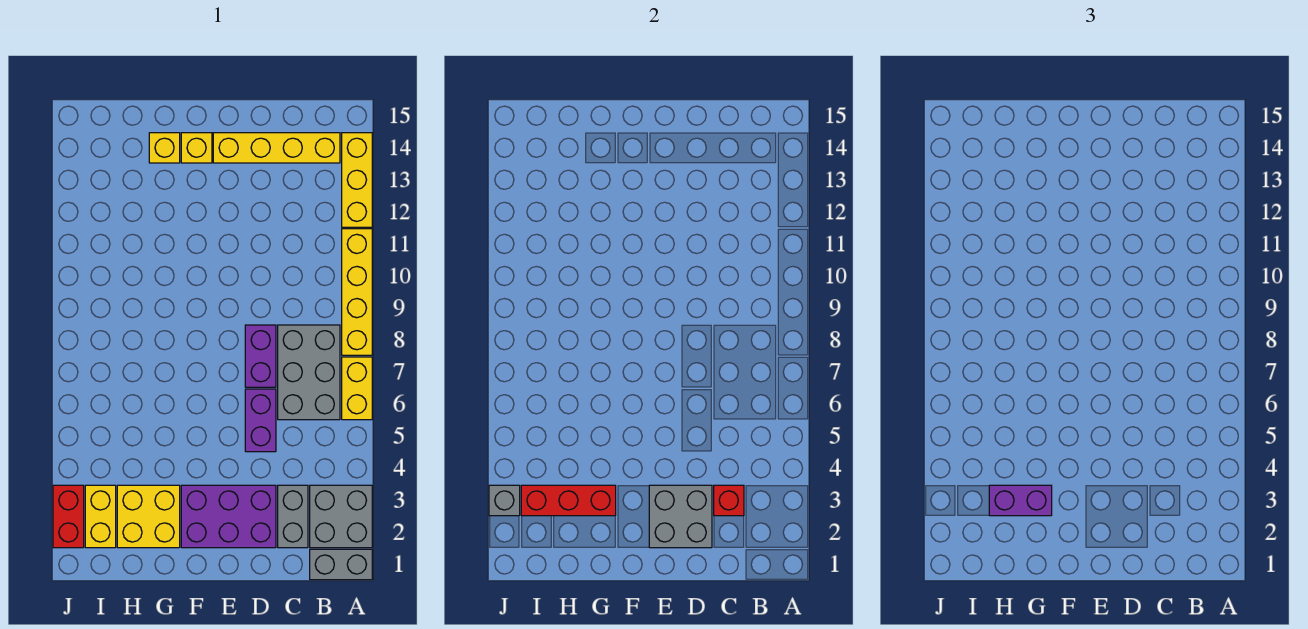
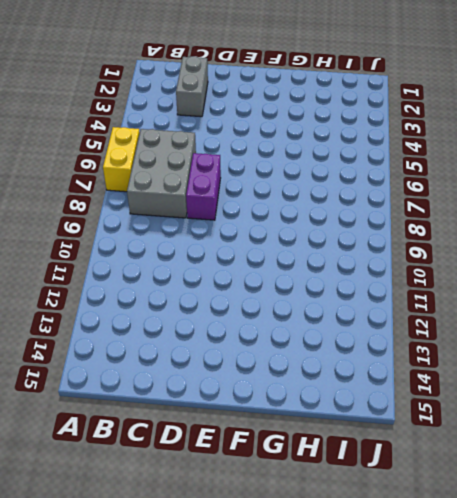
none -> grey 1x2 brick [310,549,372,580]
none -> grey 2x2 brick [310,485,372,548]
none -> yellow 1x4 brick [342,229,372,355]

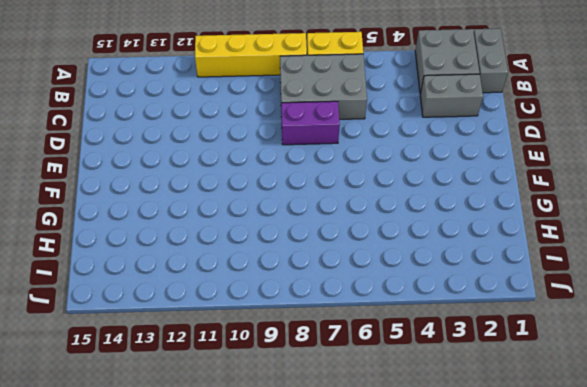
none -> yellow 1x3 brick [342,133,372,227]
none -> yellow 1x4 brick [213,133,340,163]
none -> purple 2x3 brick [181,485,276,548]

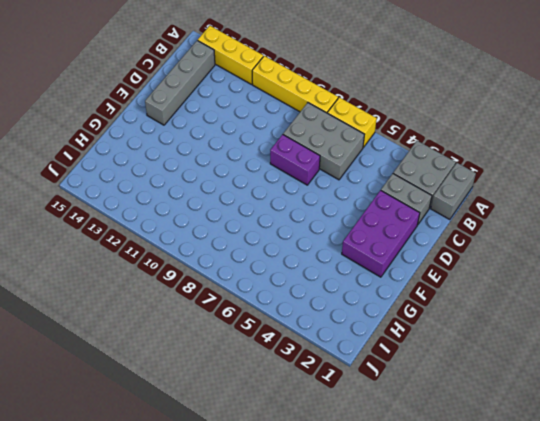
grey 1x4 brick [145,40,215,125] -> yellow 1x4 brick [213,133,340,163]
none -> purple 1x2 brick [245,389,276,452]
none -> yellow 1x1 brick [181,133,212,163]
none -> yellow 2x2 brick [117,485,180,548]

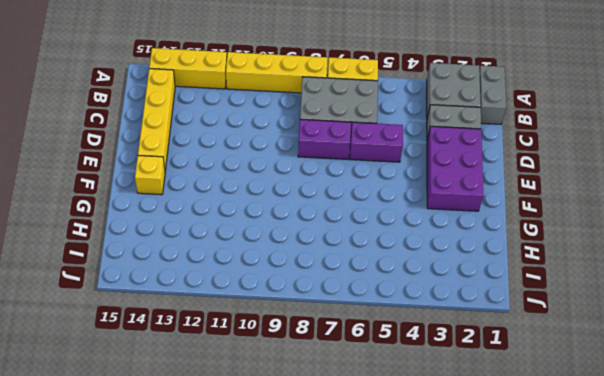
none -> yellow 2x2 brick [117,485,180,548]
none -> yellow 1x1 brick [149,133,180,163]
none -> yellow 1x2 brick [85,485,116,548]

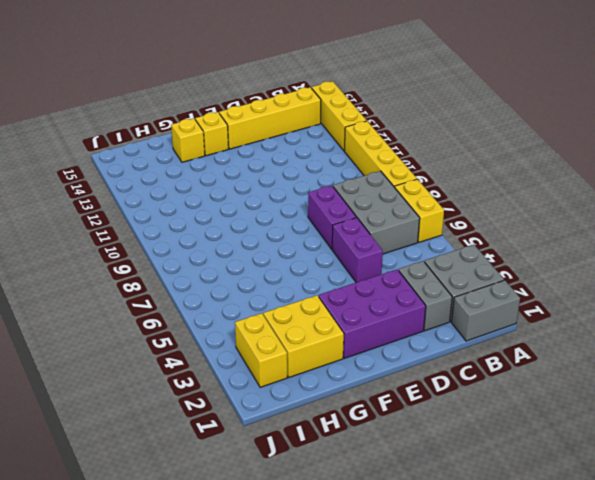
none -> red 1x2 brick [53,485,84,548]
none -> red 1x1 brick [714,485,744,516]
none -> grey 2x2 brick [649,485,712,548]

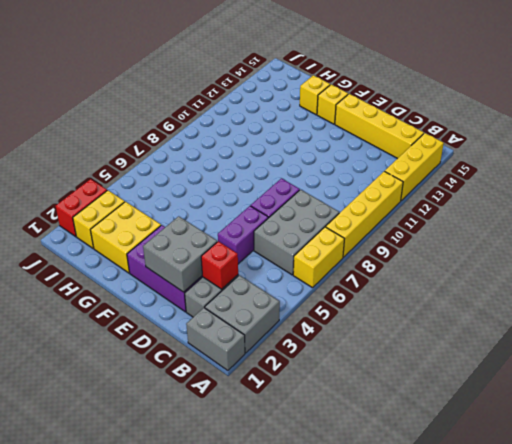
none -> red 1x3 brick [521,485,616,516]
none -> grey 1x1 brick [489,485,520,516]
none -> purple 1x2 brick [989,485,1052,516]

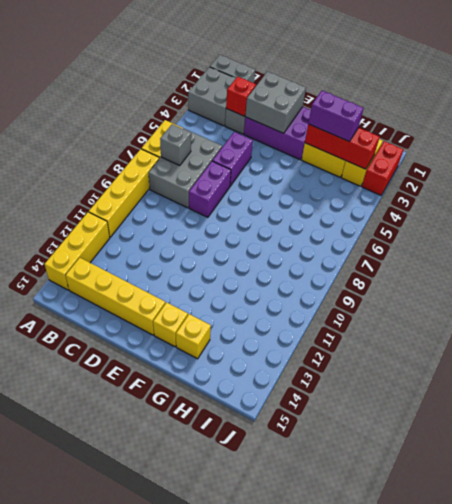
grey 1x1 brick [160,124,191,165] -> grey 1x1 brick moved to [489,485,520,516]

